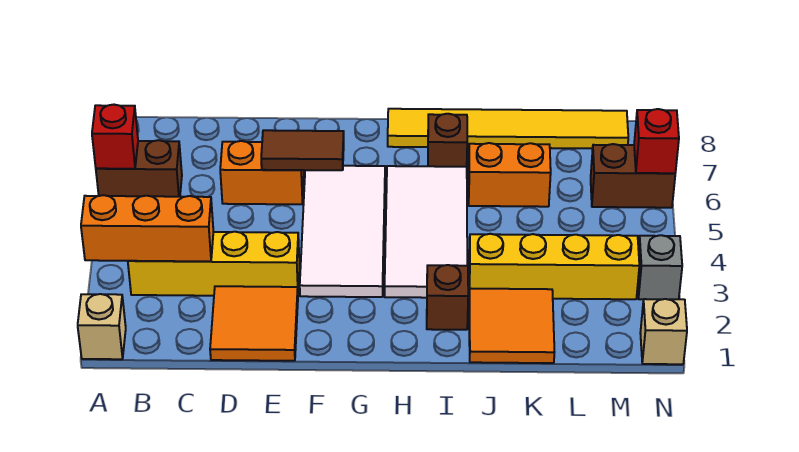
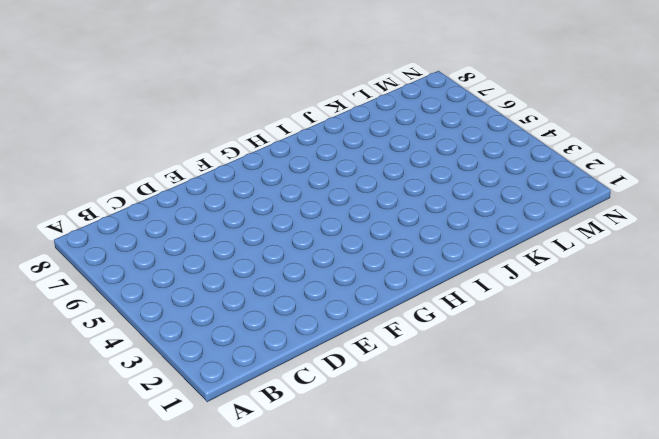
none -> tan 1x1 brick [78,294,126,359]
none -> brown 1x2 brick [96,140,182,197]
none -> yellow 1x4 brick [128,232,300,296]

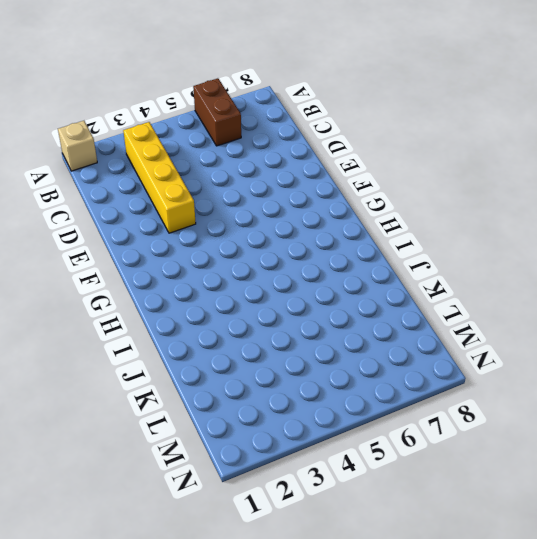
none -> orange 2x2 tile [210,286,298,361]
none -> orange 1x2 brick [220,141,304,204]
none -> white 2x4 tile [300,166,385,297]

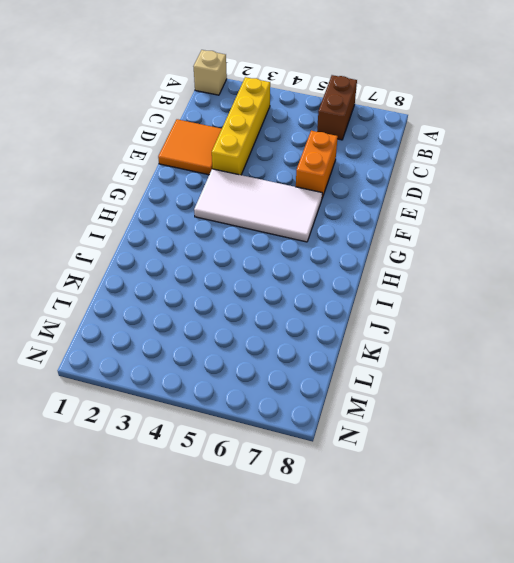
none -> white 2x4 tile [385,166,467,298]
none -> yellow 1x6 tile [388,109,628,149]
none -> brown 1x1 brick [427,265,468,330]

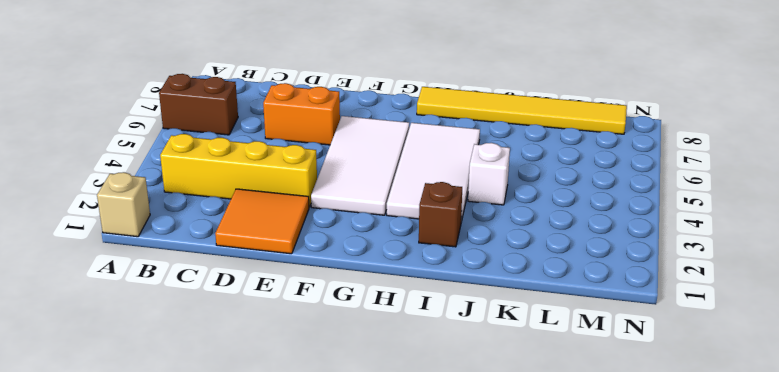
white 1x1 brick [468,143,510,205] -> none
none -> brown 1x1 brick [428,114,467,167]
none -> orange 2x2 tile [469,288,554,363]
none -> yellow 1x4 brick [469,234,639,299]

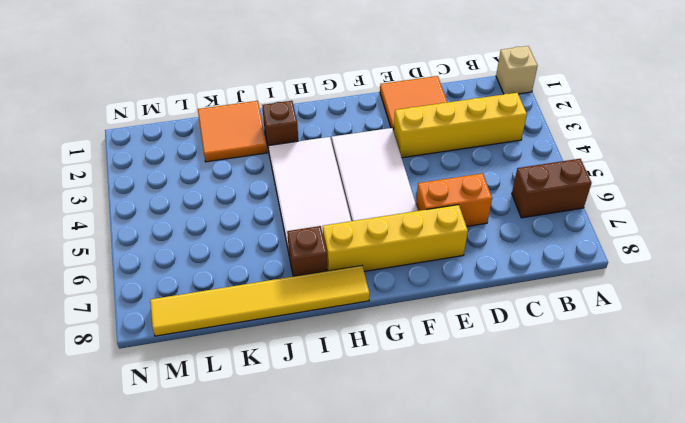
yellow 1x4 brick [323,205,468,271] -> yellow 1x4 brick moved to [469,234,639,299]
none -> orange 1x2 brick [468,143,551,207]
none -> brown 1x2 brick [591,144,675,208]
none -> tan 1x1 brick [640,299,687,364]

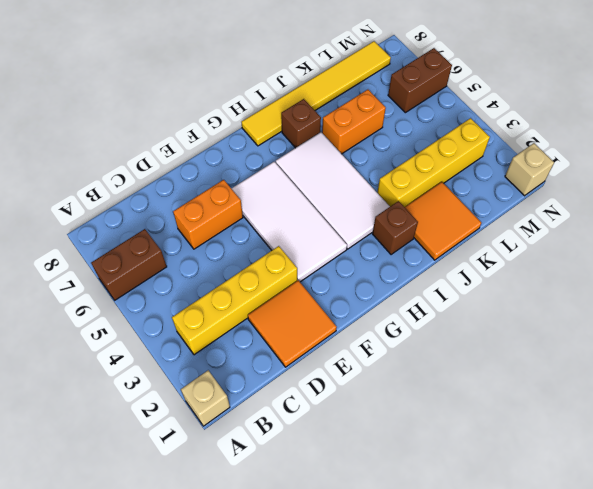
none -> grey 1x1 brick [638,235,682,299]
none -> orange 1x3 brick [81,195,213,261]
none -> red 1x1 brick [92,105,138,169]

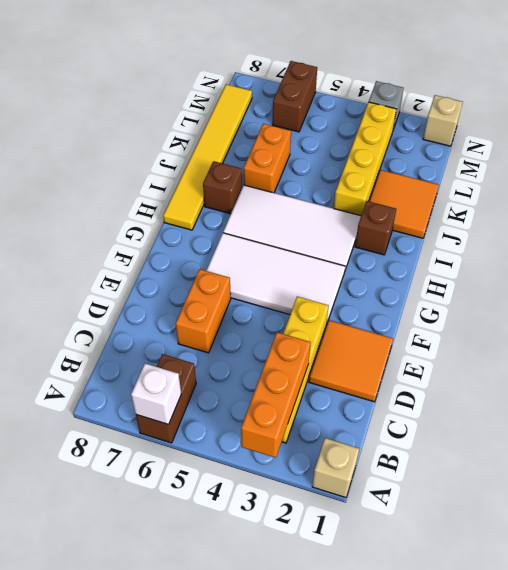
white 1x1 brick [131,364,181,424] -> red 1x1 brick [92,105,138,169]
none -> brown 1x2 tile [261,130,344,170]
none -> red 1x1 brick [634,109,679,173]

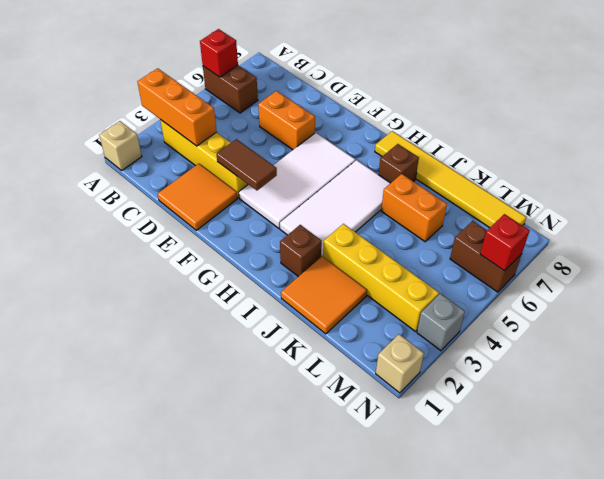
brown 1x2 tile [217,139,277,190] -> brown 1x2 tile moved to [261,130,344,170]

